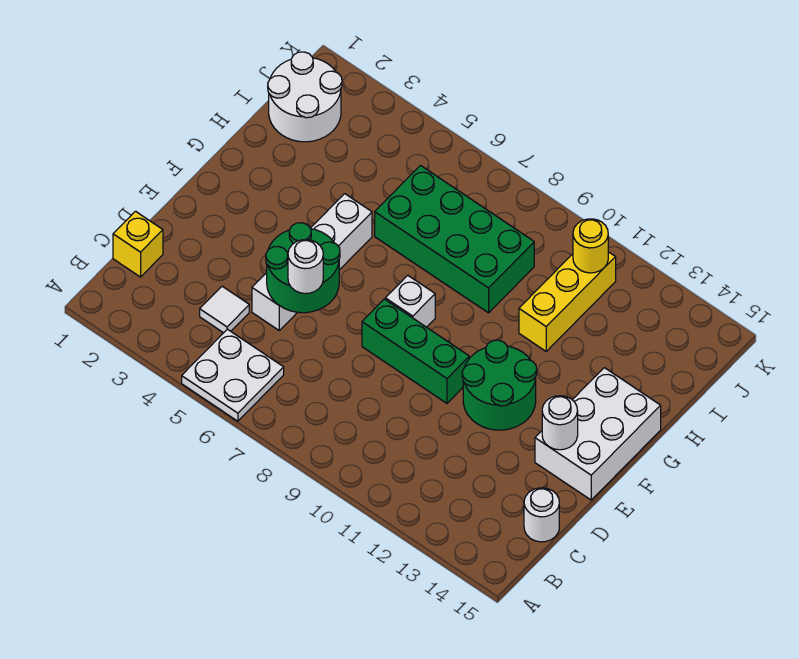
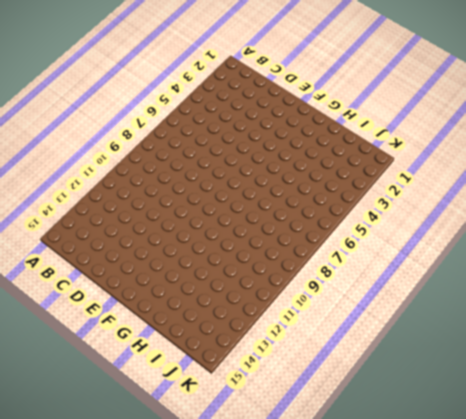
none -> white 2x2 plate [182,329,284,421]
none -> yellow 1x1 brick [113,211,163,277]
none -> white 1x1 tile [200,286,249,333]

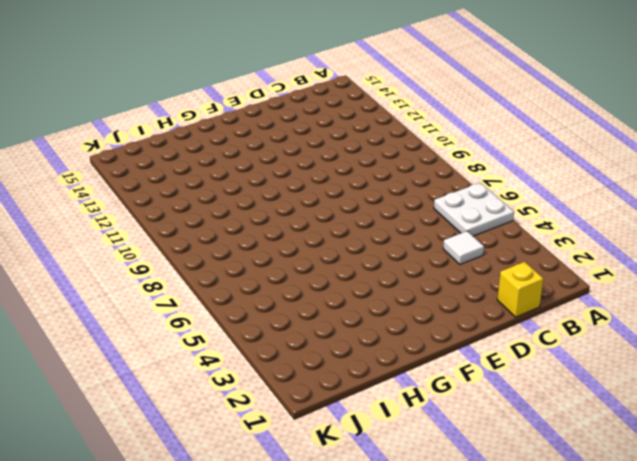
none -> white 1x1 round brick [524,488,559,542]
none -> white 1x4 brick [252,194,372,330]
none -> green 1x3 brick [362,299,469,403]

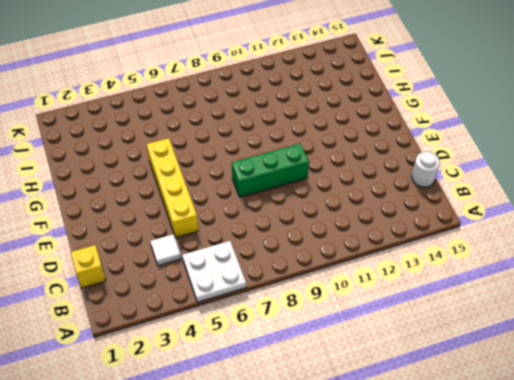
yellow 1x4 brick [147,138,198,238] -> white 1x4 brick [252,194,372,330]
none -> green 2x2 round brick [462,340,537,430]
none -> white 2x3 brick [535,368,661,500]
none -> white 1x1 brick [385,275,435,327]

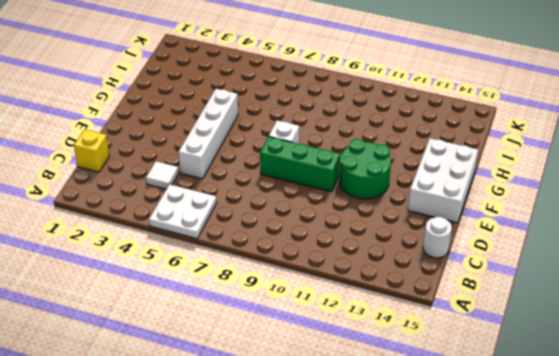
none -> green 2x4 brick [375,166,534,313]
none -> yellow 1x3 brick [519,252,616,351]
none -> white 2x2 round brick [268,52,342,142]

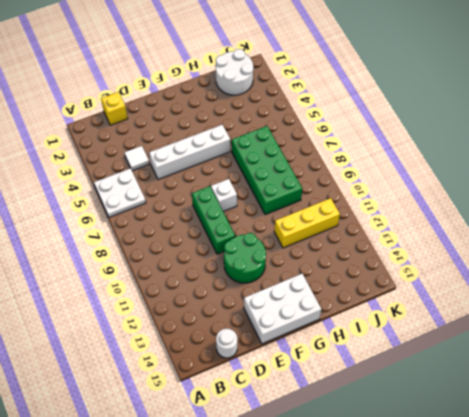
none -> green 2x2 round brick [266,223,340,313]
none -> white 1x1 round brick [542,396,578,450]
none -> yellow 1x1 round brick [573,219,608,273]

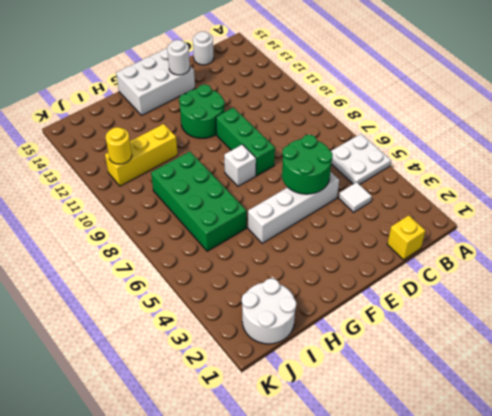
none -> white 1x1 round brick [288,239,323,294]

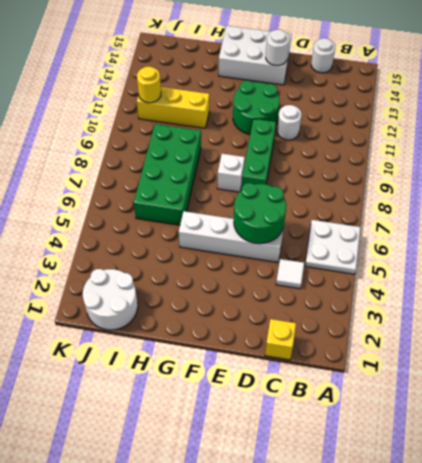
white 1x1 round brick [277,105,301,140] -> white 1x1 round brick moved to [288,239,323,294]

